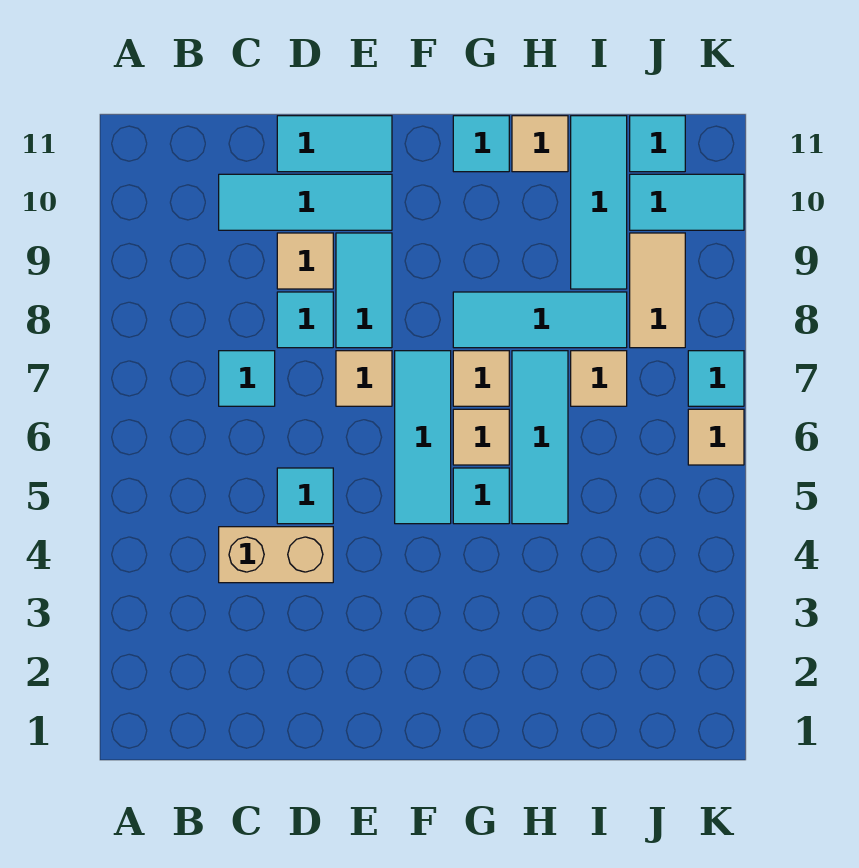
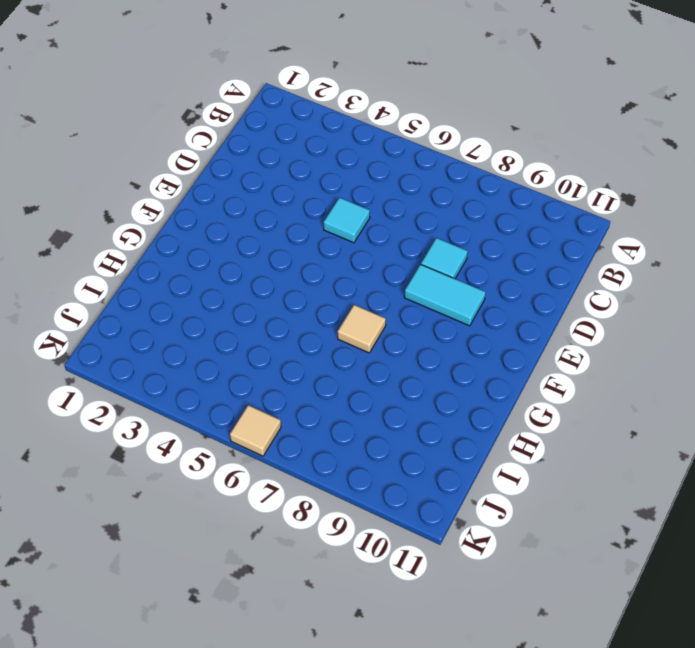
none -> tan 1x2 brick [219,527,333,583]
none -> cyan 1x1 tile [219,351,275,406]
none -> cyan 1x3 tile [219,174,392,230]

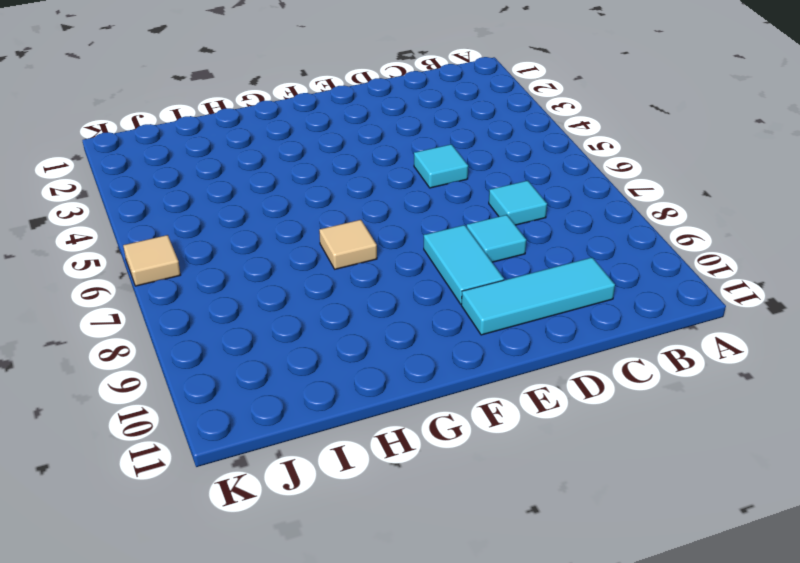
none -> tan 1x2 brick [219,527,333,583]
none -> tan 1x1 tile [277,233,333,289]
none -> cyan 1x2 tile [277,116,392,172]

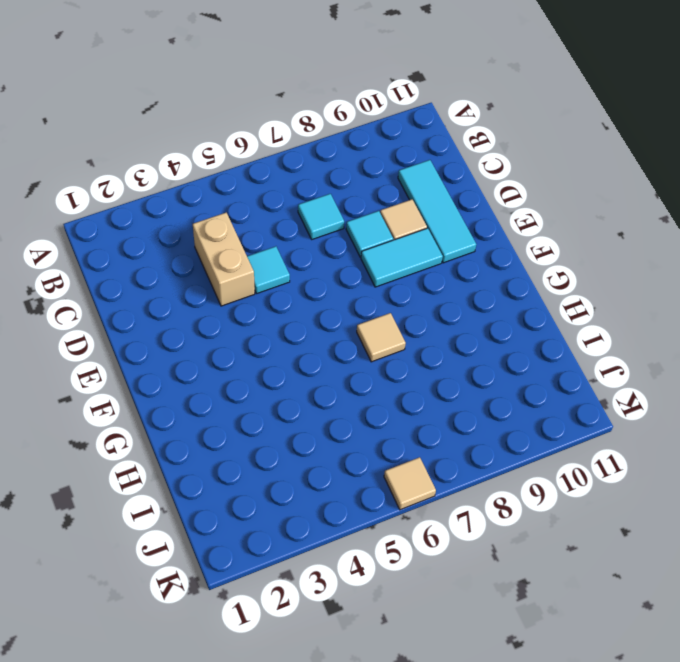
none -> cyan 1x2 tile [277,116,392,172]
none -> tan 1x1 tile [336,351,392,406]
none -> cyan 1x3 tile [395,351,451,524]

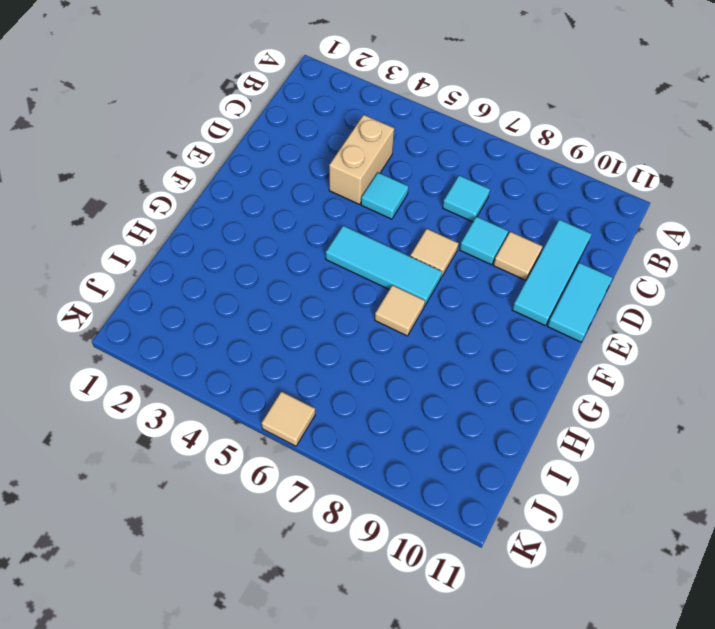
none -> cyan 1x2 tile [336,233,392,348]
none -> cyan 1x1 tile [453,468,509,524]
none -> tan 1x1 tile [453,409,509,465]

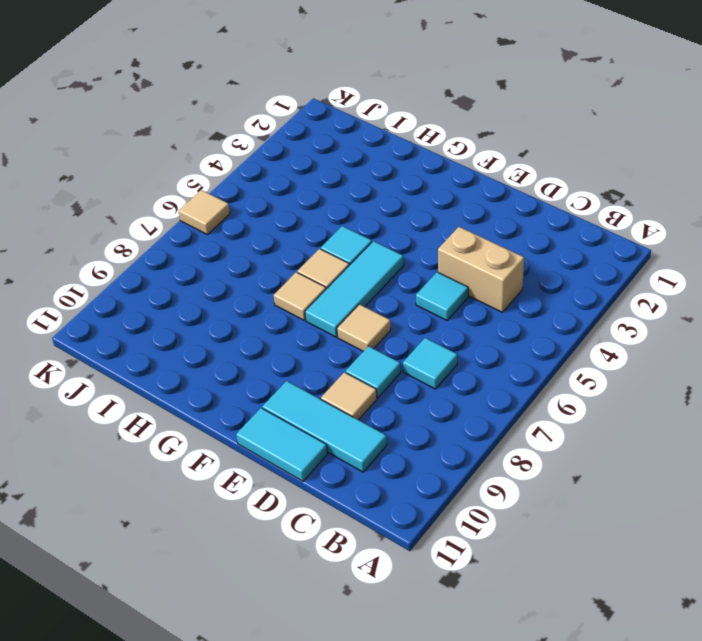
none -> cyan 1x2 tile [336,233,392,348]
none -> cyan 1x3 tile [453,292,627,348]
none -> cyan 1x1 tile [453,116,509,172]

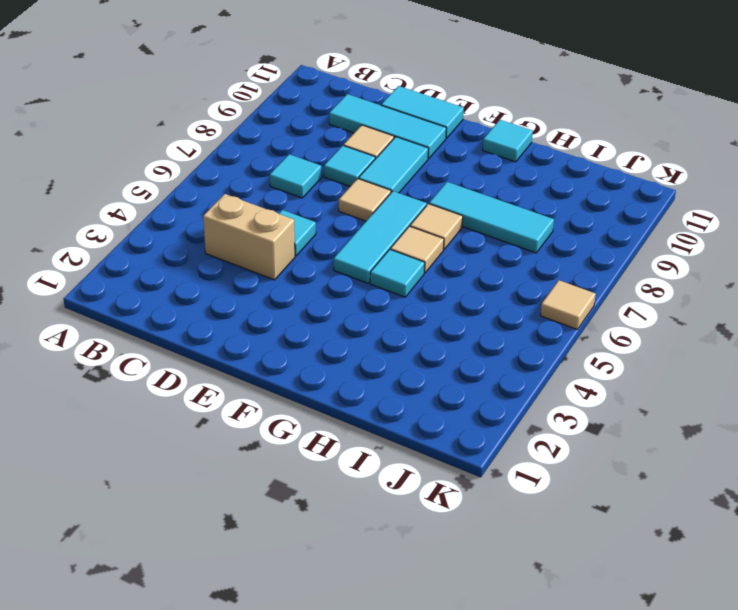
none -> cyan 1x3 tile [512,351,568,524]
none -> tan 1x1 tile [512,116,568,172]
none -> tan 1x1 tile [571,351,627,406]

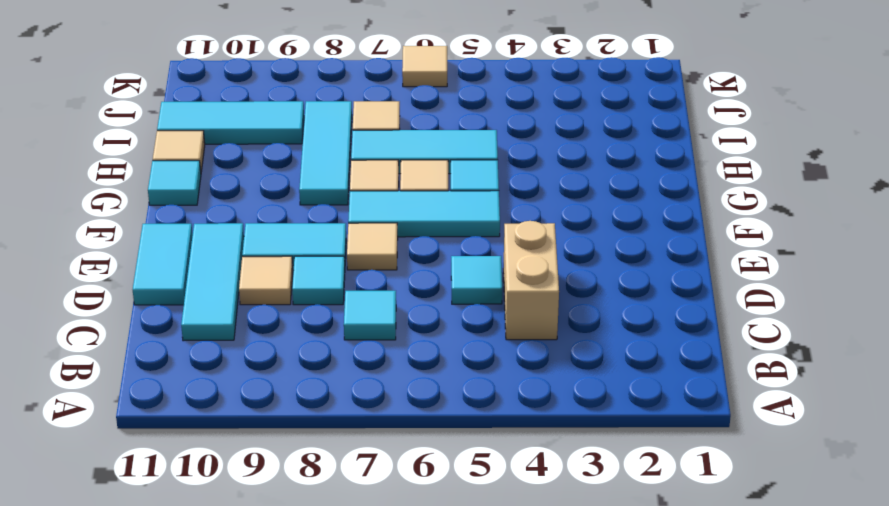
none -> tan 1x2 tile [630,233,685,348]
none -> cyan 1x2 tile [630,174,744,230]
none -> cyan 1x1 tile [630,116,685,172]

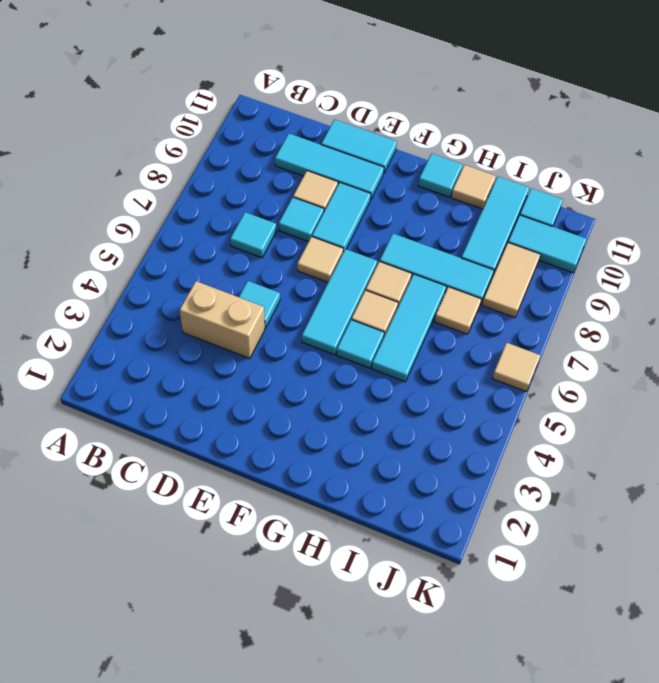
none -> cyan 1x1 tile [688,351,744,406]

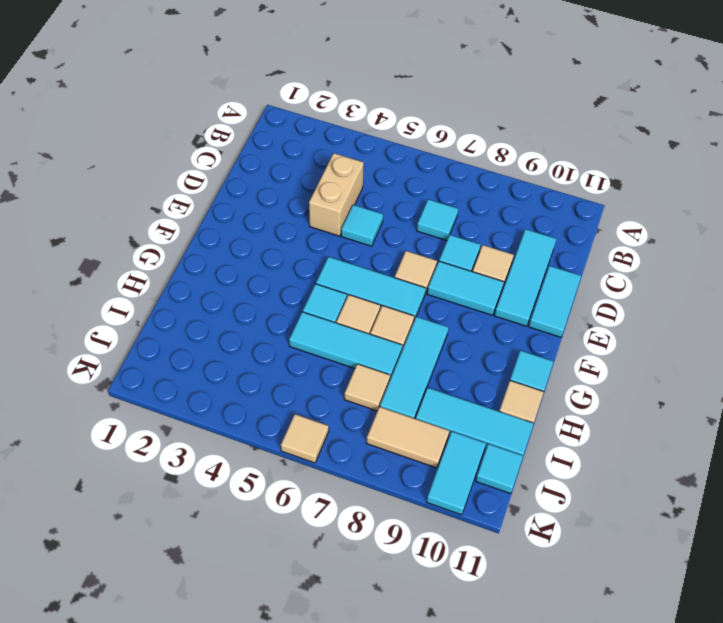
none -> cyan 1x1 tile [688,351,744,406]

